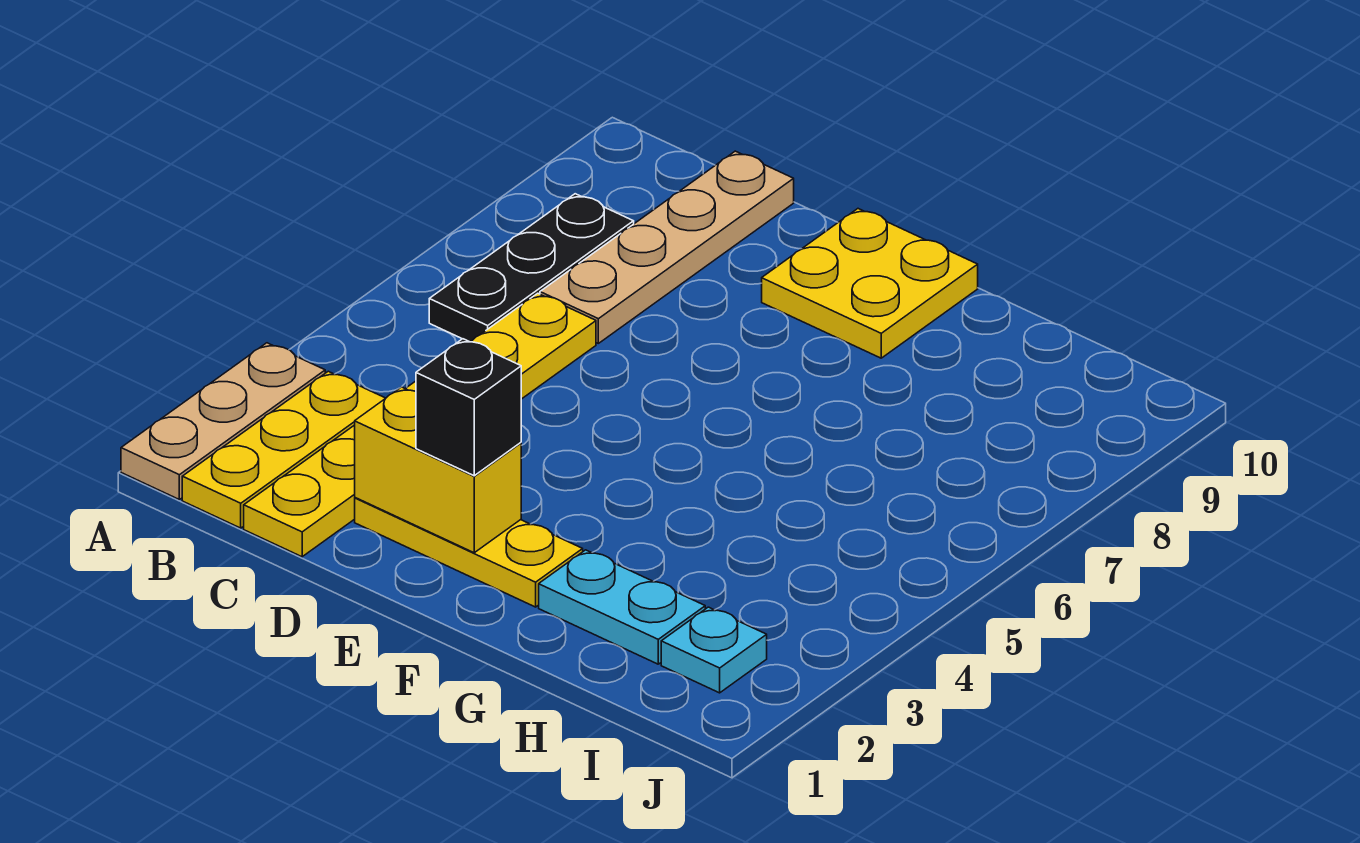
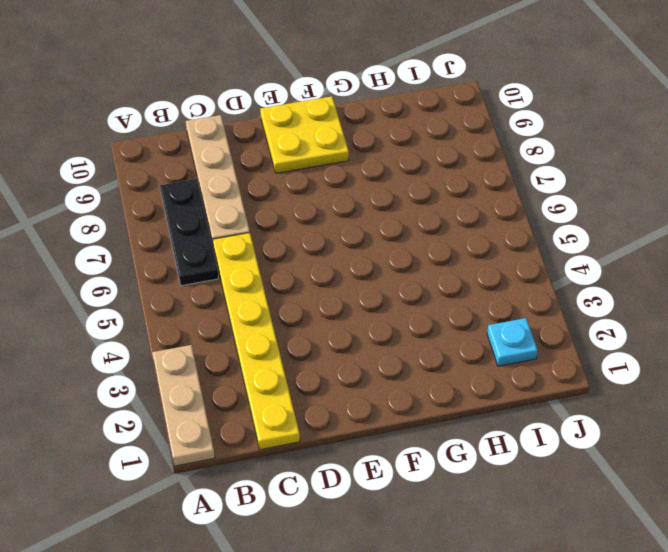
none -> yellow 1x3 plate [182,371,386,528]
none -> yellow 1x3 plate [355,498,583,607]

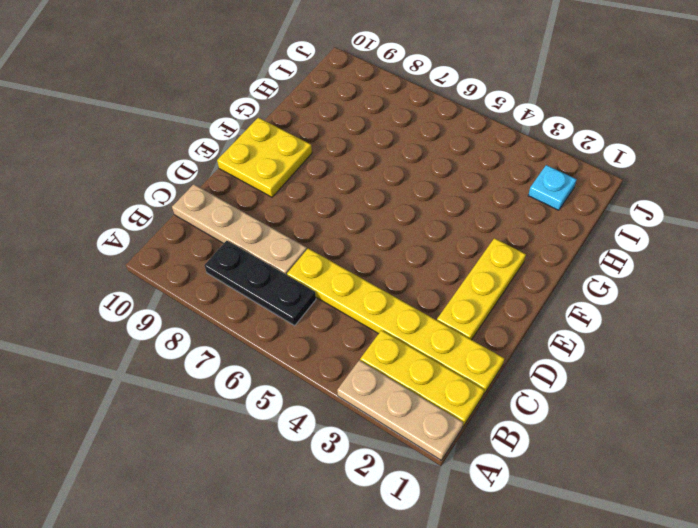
none -> cyan 1x2 plate [539,550,705,664]
none -> yellow 1x2 brick [355,387,521,553]

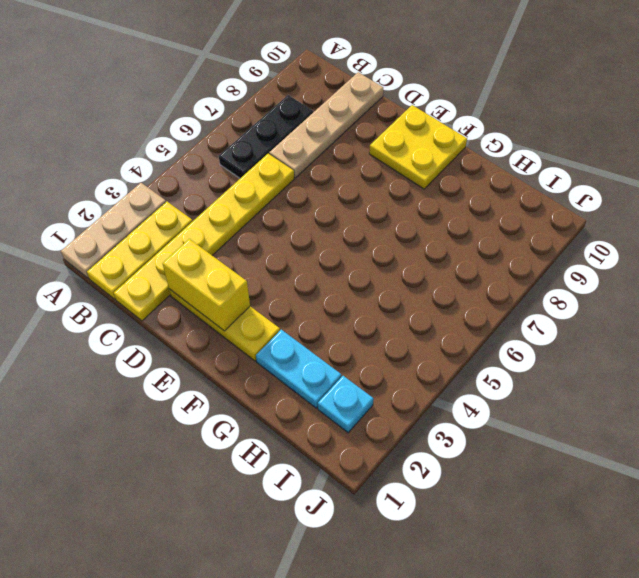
none -> black 1x1 brick [416,339,521,476]

